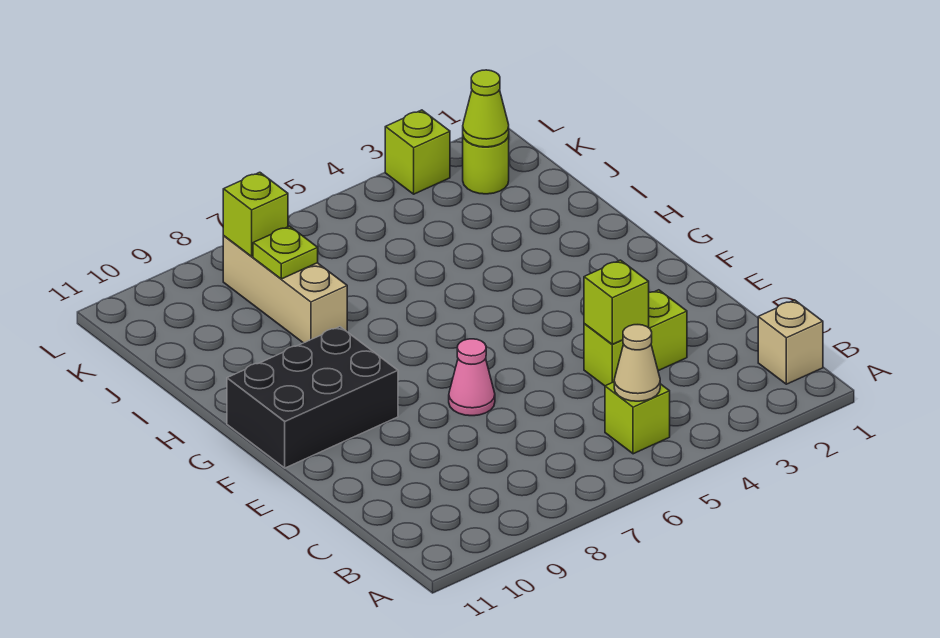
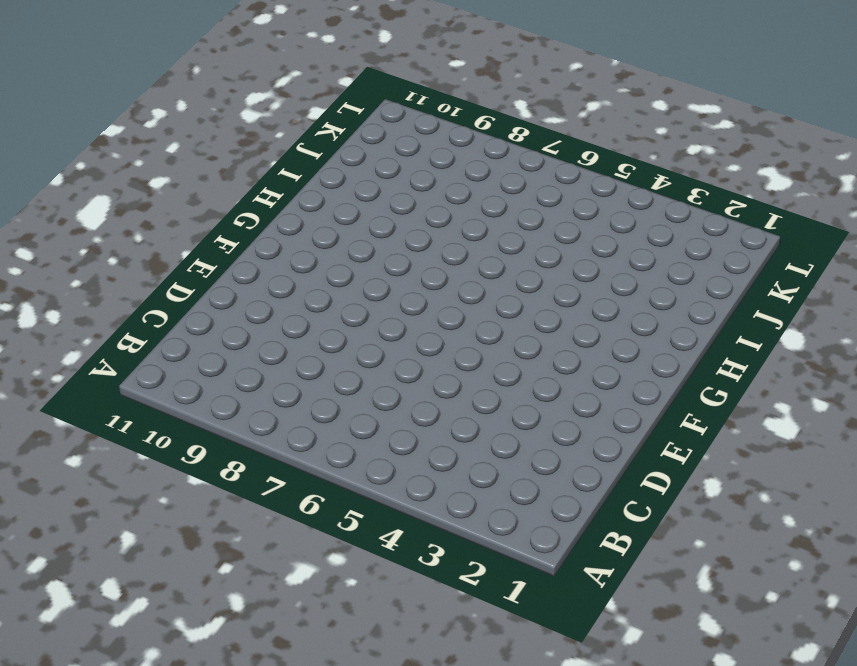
none -> tan 1x1 brick [758,300,823,384]
none -> lime 1x1 brick [605,382,670,454]
none -> lime 1x2 brick [584,290,687,386]

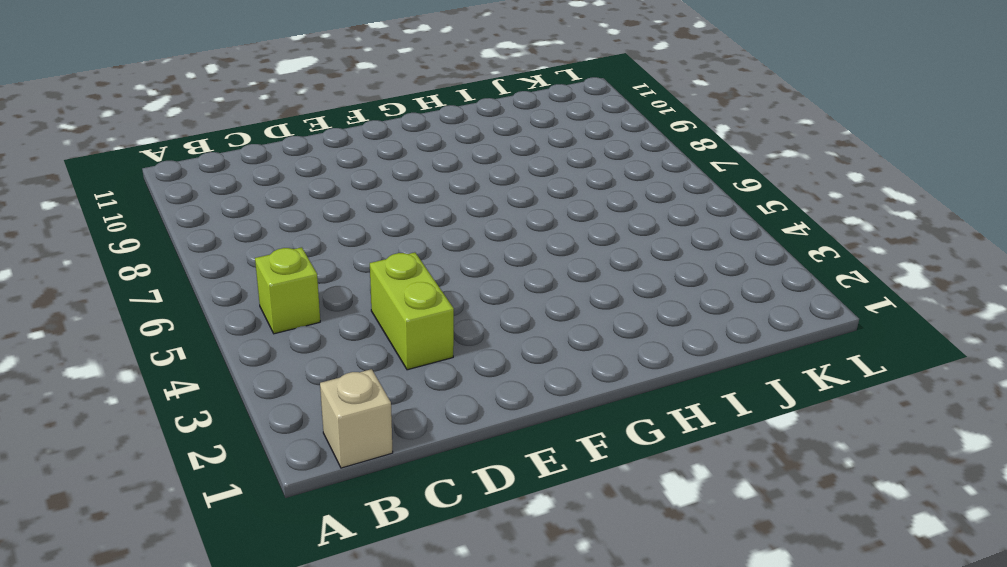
none -> pink 1x1 cone [449,339,495,416]
none -> black 2x3 brick [227,327,398,468]
none -> tan 1x3 brick [223,236,347,343]

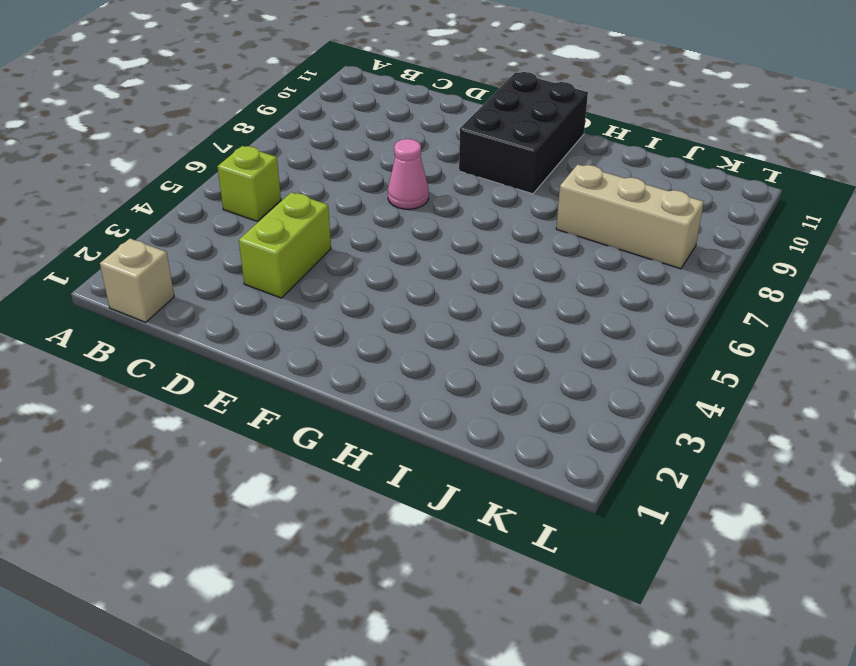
none -> lime 1x1 round brick [463,135,509,194]
none -> lime 1x1 brick [385,110,450,194]
none -> tan 1x1 cone [614,325,660,401]

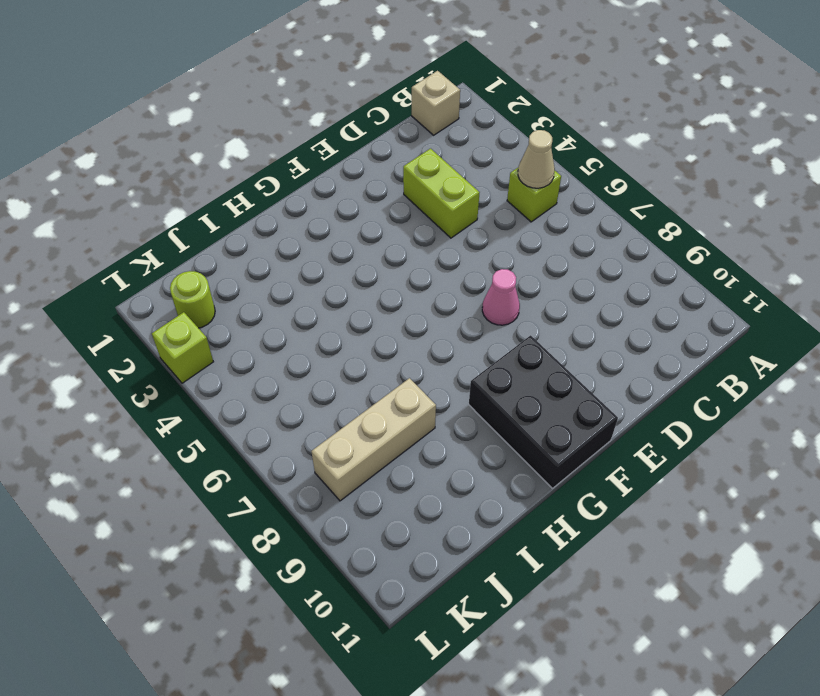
none -> lime 1x1 brick [584,260,649,344]
none -> lime 1x1 plate [253,226,318,279]
none -> lime 1x1 cone [463,70,509,147]

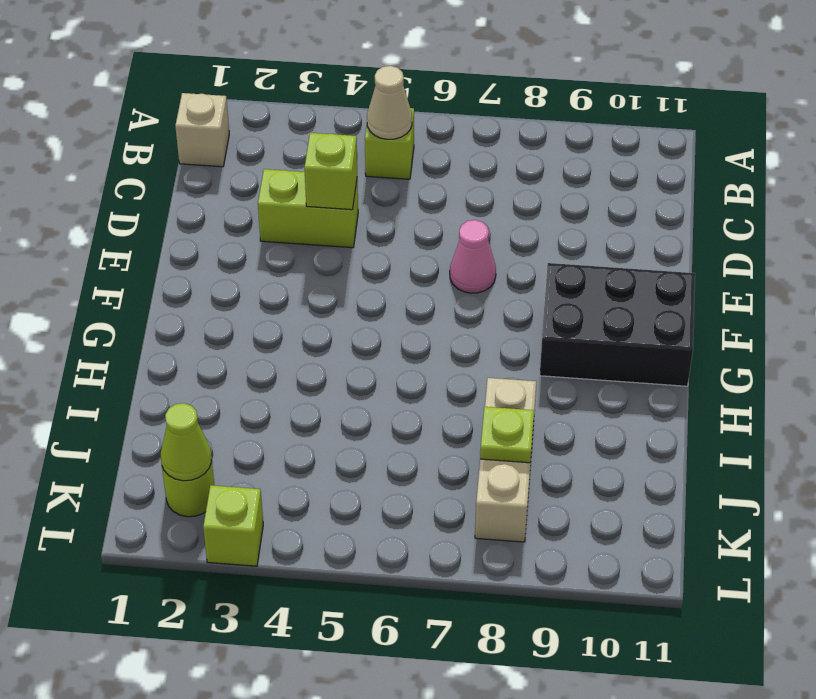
none -> lime 1x1 brick [223,172,288,257]

